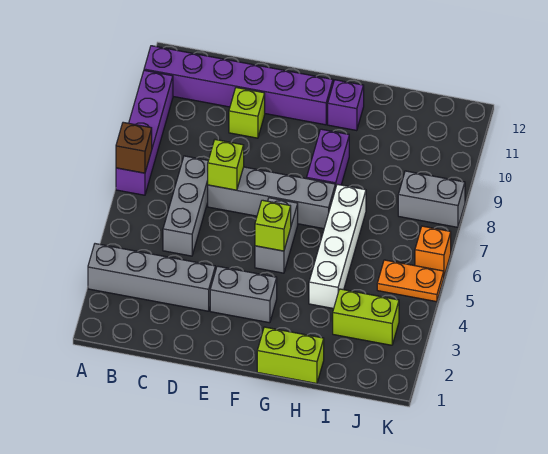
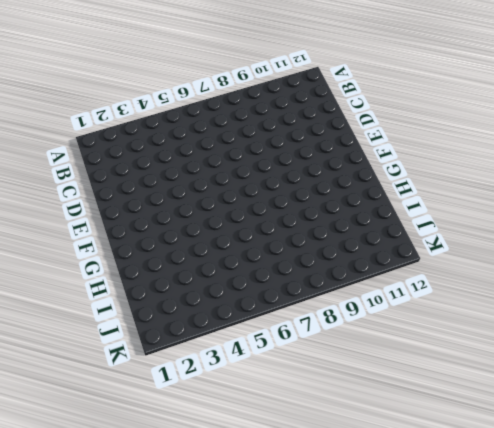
none -> grey 1x4 brick [88,244,215,311]
none -> purple 1x4 brick [116,70,173,195]
none -> purple 1x6 brick [144,46,333,125]

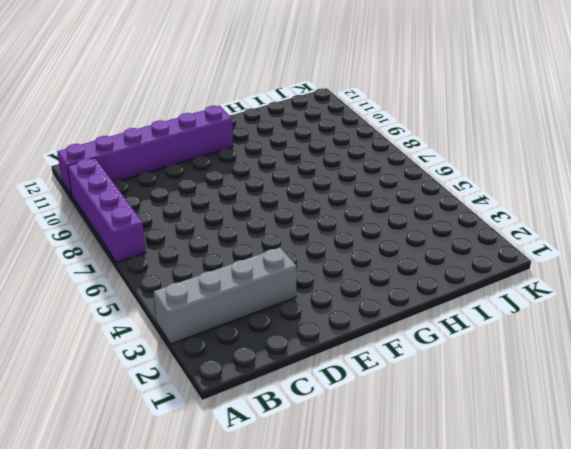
none -> grey 1x3 brick [163,156,208,256]
none -> grey 1x4 brick [208,167,335,229]
none -> lime 1x1 brick [229,88,265,138]

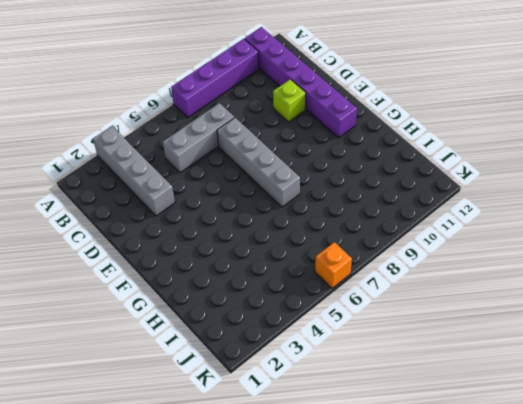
none -> grey 1x2 brick [210,266,277,323]
none -> grey 1x2 brick [255,198,298,273]
none -> lime 1x2 brick [257,327,324,383]

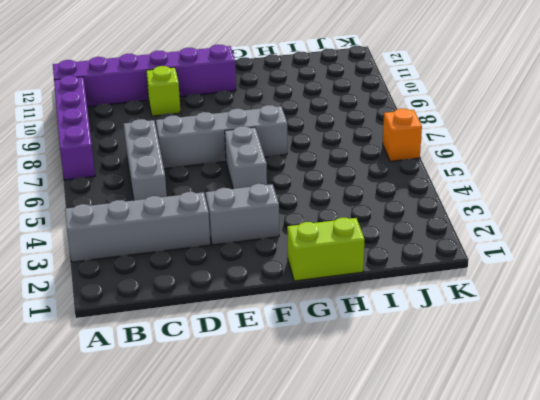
none -> purple 1x2 brick [307,129,349,189]
none -> purple 1x1 brick [328,80,364,131]
none -> white 1x4 brick [309,184,366,309]

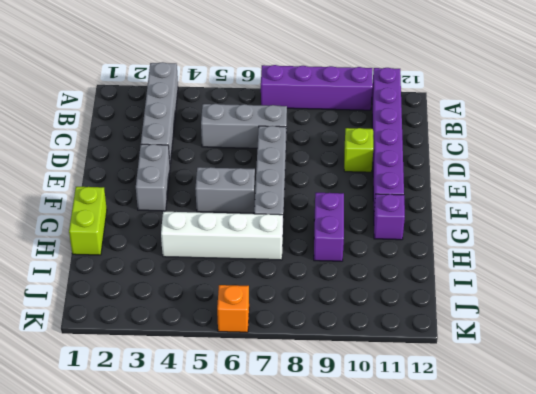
purple 1x2 brick [314,193,344,261] -> purple 1x2 brick turned to [307,129,349,189]
none -> lime 1x2 brick [333,289,399,345]
none -> orange 1x2 plate [377,260,444,302]
none -> grey 1x2 brick [398,171,465,227]

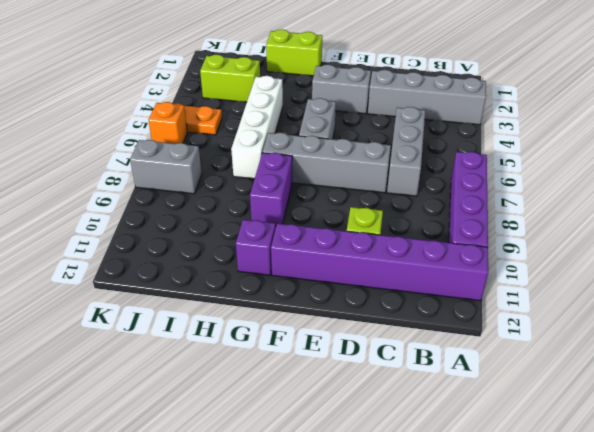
none -> brown 1x1 brick [116,122,152,173]
none -> lime 1x1 brick [208,140,244,190]
none -> lime 1x1 brick [255,200,291,251]

